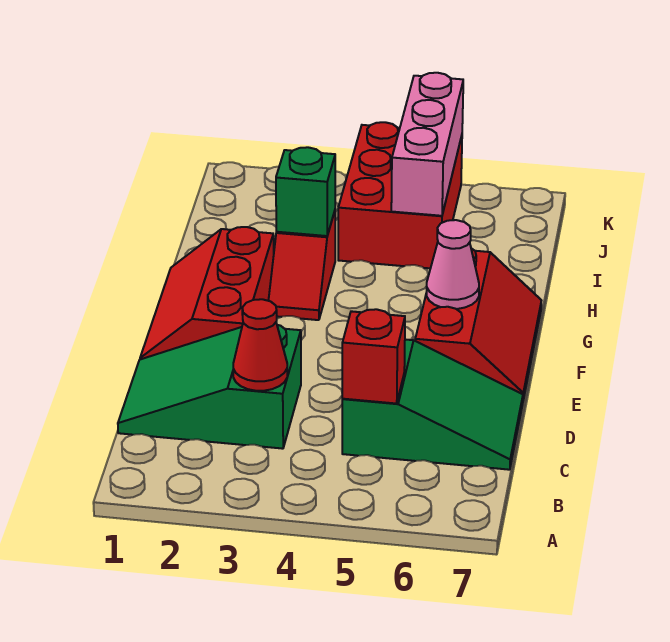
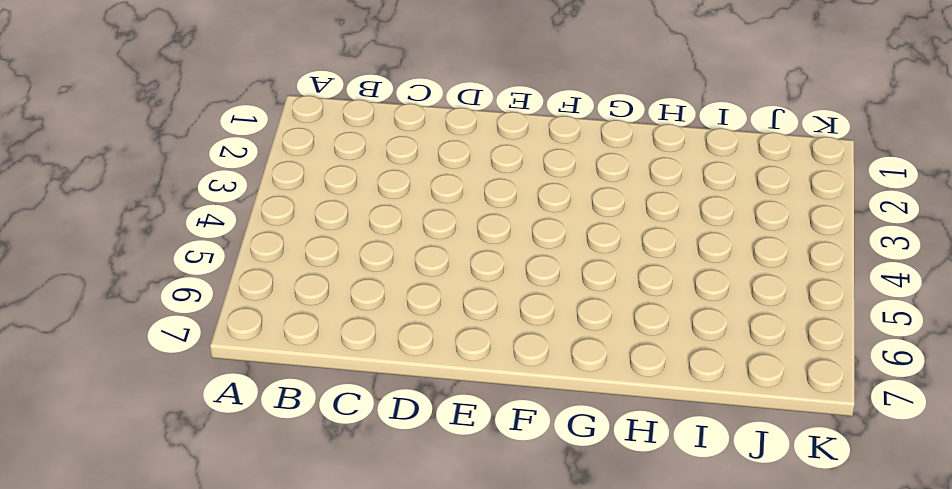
none -> green 2x3 slope [118,325,301,449]
none -> green 2x3 slope [342,339,523,470]

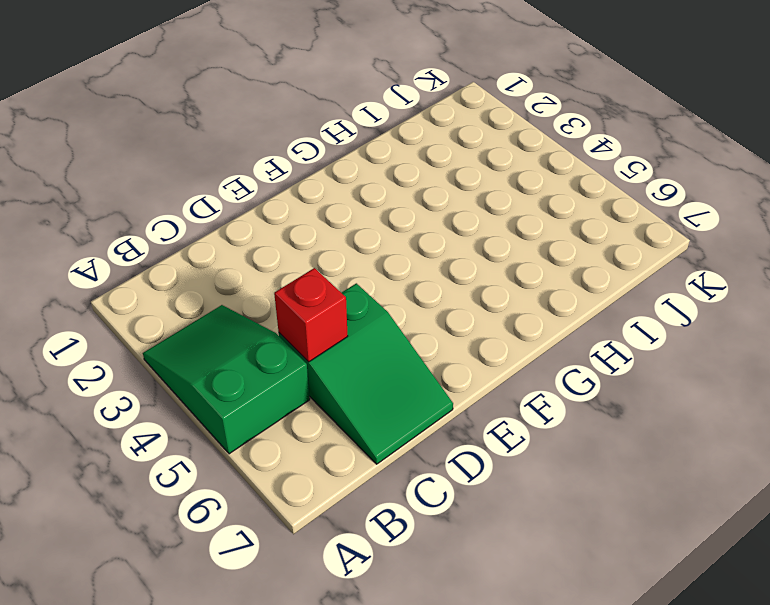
green 2x3 slope [143,305,310,454] -> green 2x3 slope moved to [118,325,301,449]
none -> red 2x3 slope [140,227,274,359]
none -> red 2x3 slope [415,248,541,400]

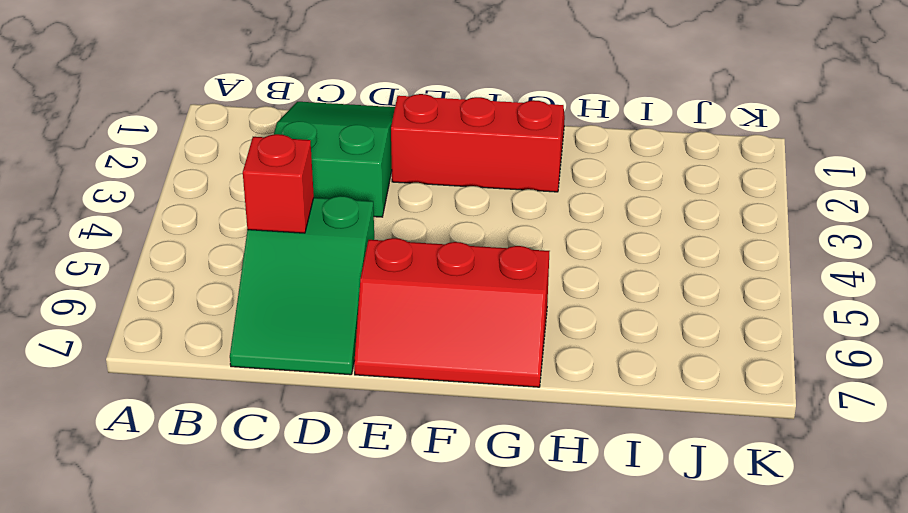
none -> red 1x2 slope [268,211,335,320]
none -> red 2x3 brick [338,122,462,268]

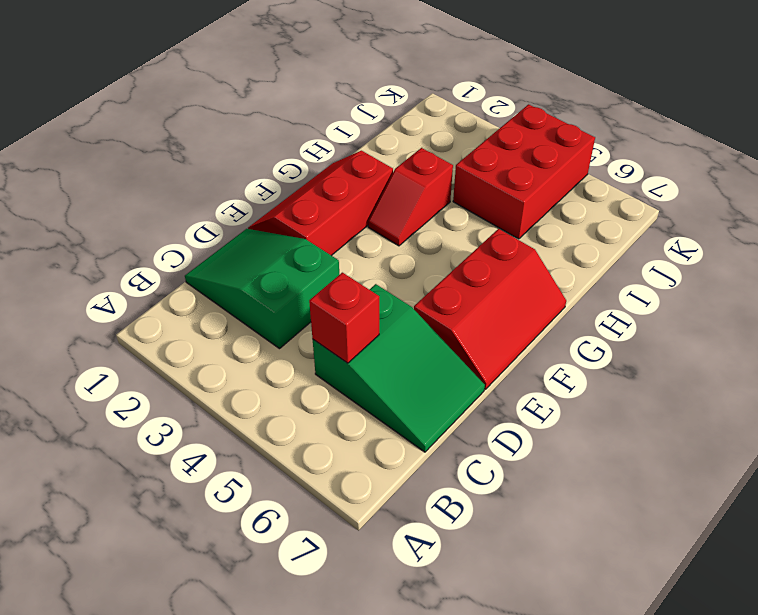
none -> red 1x1 cone [233,299,287,391]
none -> pink 1x1 cone [427,220,479,309]

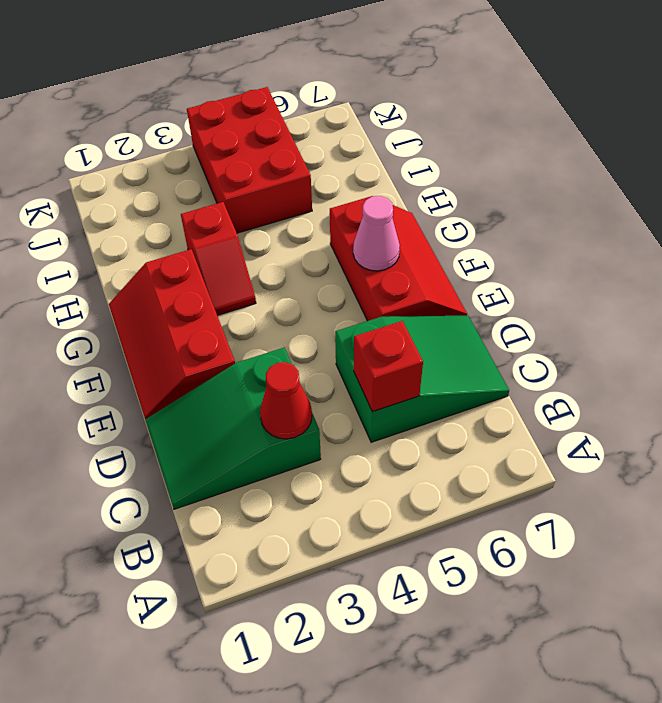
none -> green 1x1 brick [276,147,335,236]
none -> pink 1x3 brick [391,73,463,216]

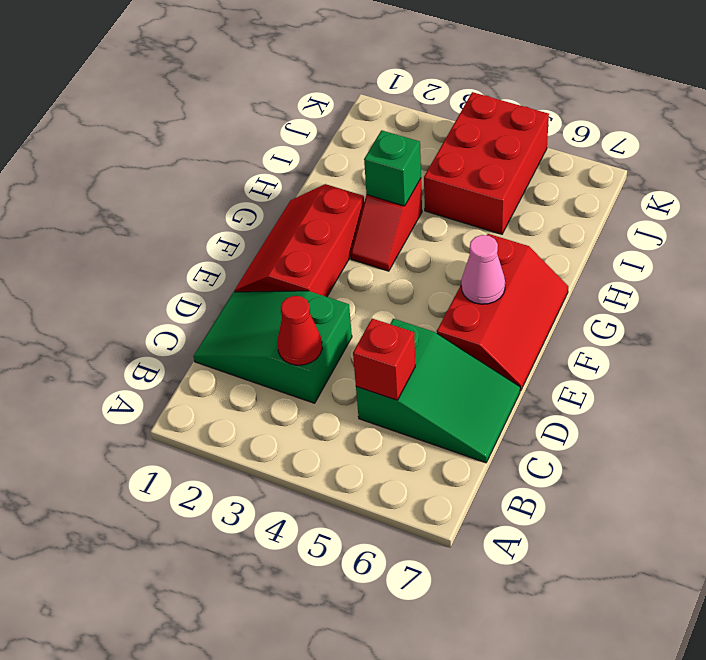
none -> pink 1x3 brick [391,73,463,216]

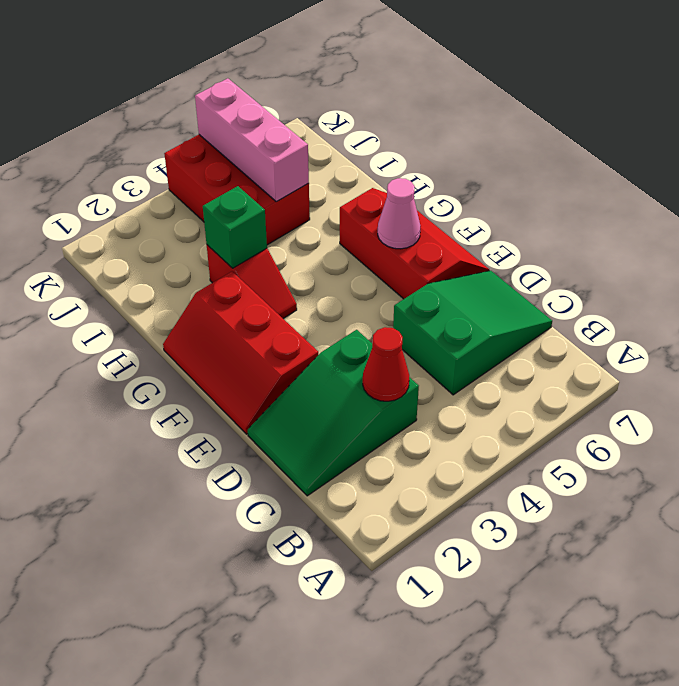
none -> red 1x1 brick [342,309,405,404]

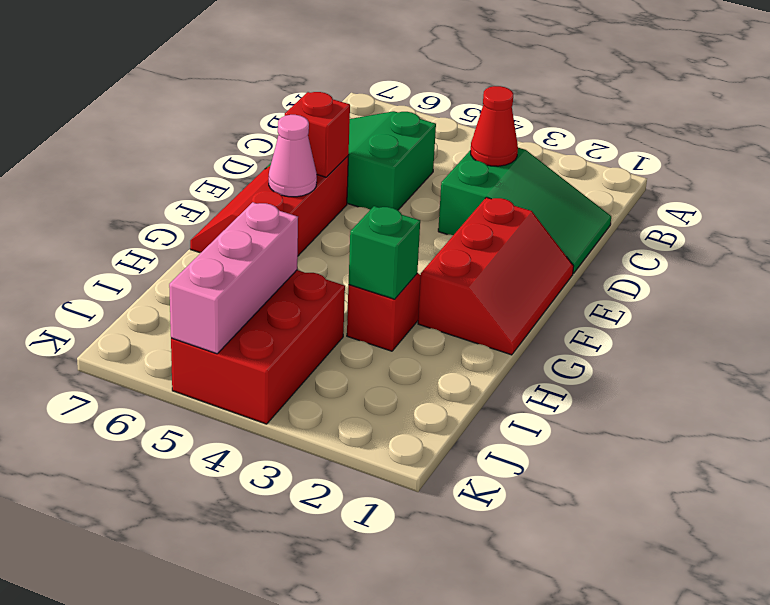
red 1x1 brick [285,92,350,177] -> red 1x1 brick moved to [342,309,405,404]

